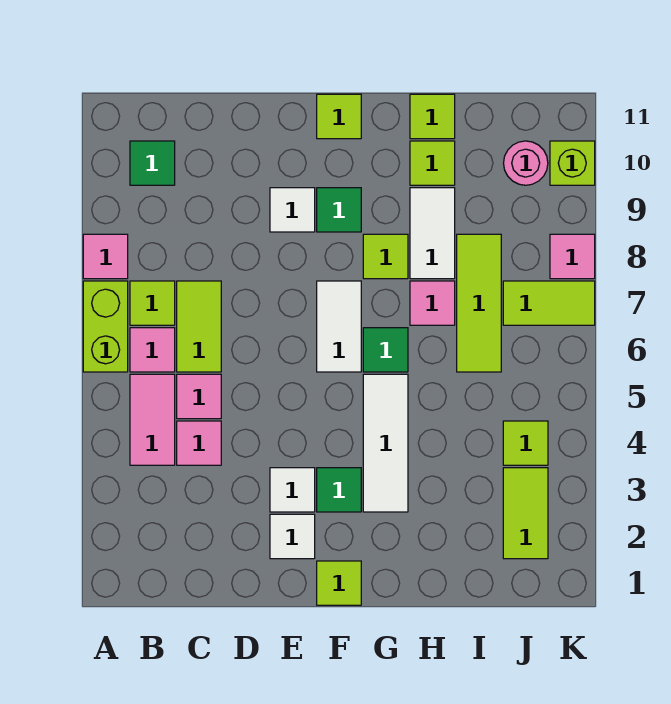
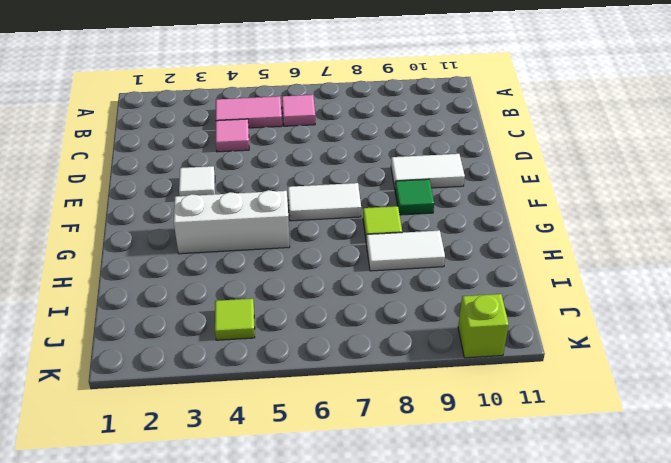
white 1x2 tile [391,154,465,188] -> white 1x1 tile [270,188,315,232]
white 1x3 brick [174,190,290,254] -> white 1x3 tile [363,374,408,512]
none -> lime 1x2 brick [83,281,128,372]
none -> pink 1x1 tile [83,234,128,279]
none -> lime 1x1 tile [130,281,175,325]
none -> green 1x1 tile [130,141,175,185]

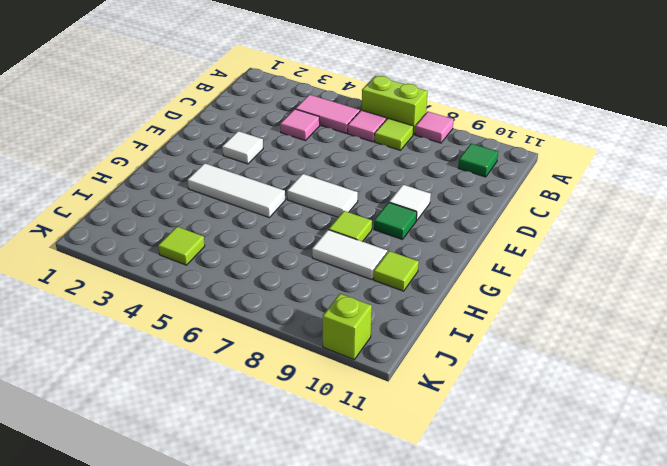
none -> pink 1x1 tile [177,374,221,419]
none -> lime 1x2 tile [177,281,221,372]
none -> white 1x1 tile [270,514,315,559]
none -> lime 1x1 tile [317,561,361,605]

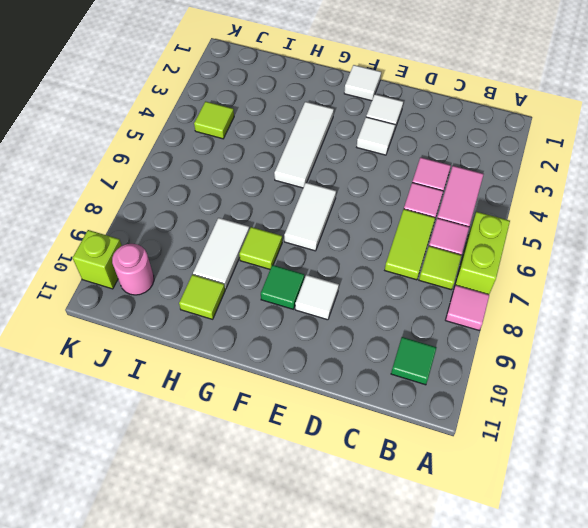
white 1x1 tile [344,65,381,101] -> lime 1x1 tile [317,561,361,605]
none -> green 1x1 tile [317,468,361,512]
none -> lime 1x1 tile [317,94,361,139]
none -> green 1x1 tile [363,328,408,372]
none -> pink 1x1 tile [410,281,455,325]

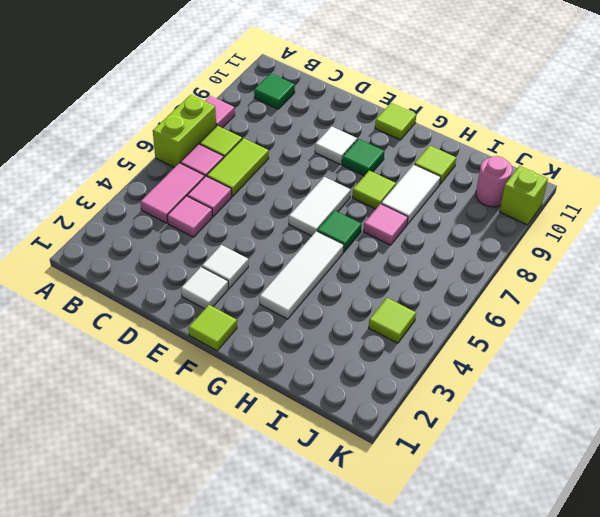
none -> green 1x1 tile [317,468,361,512]
none -> lime 1x1 tile [410,94,455,139]
none -> lime 1x3 tile [457,234,501,372]
none -> lime 1x2 tile [503,468,548,559]

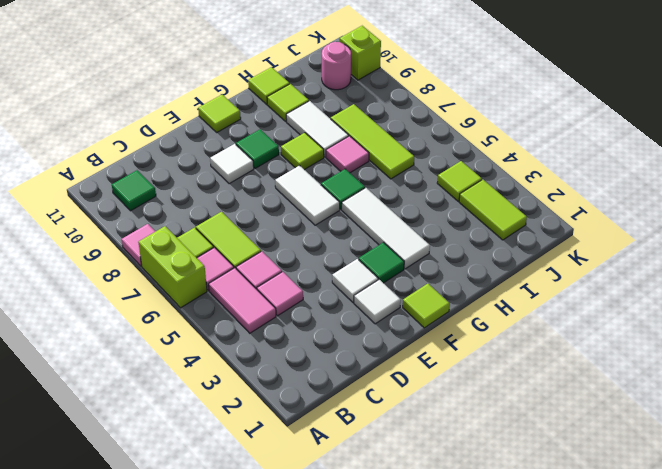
none -> lime 1x2 tile [503,281,595,325]
none -> pink 1x1 tile [550,234,595,279]

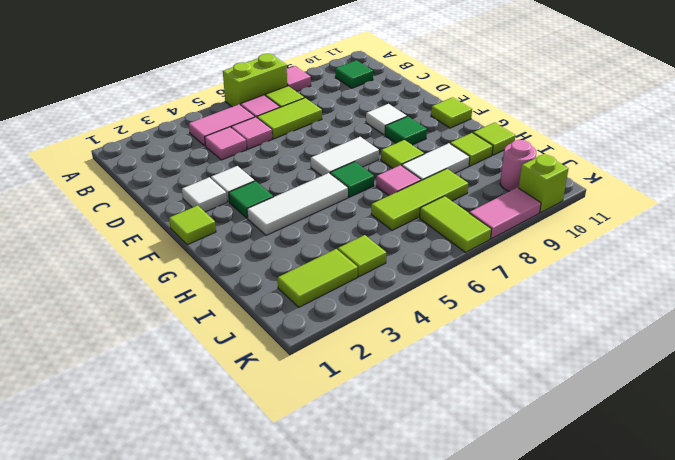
pink 1x2 tile [469,188,541,239] -> pink 1x1 tile [550,234,595,279]

